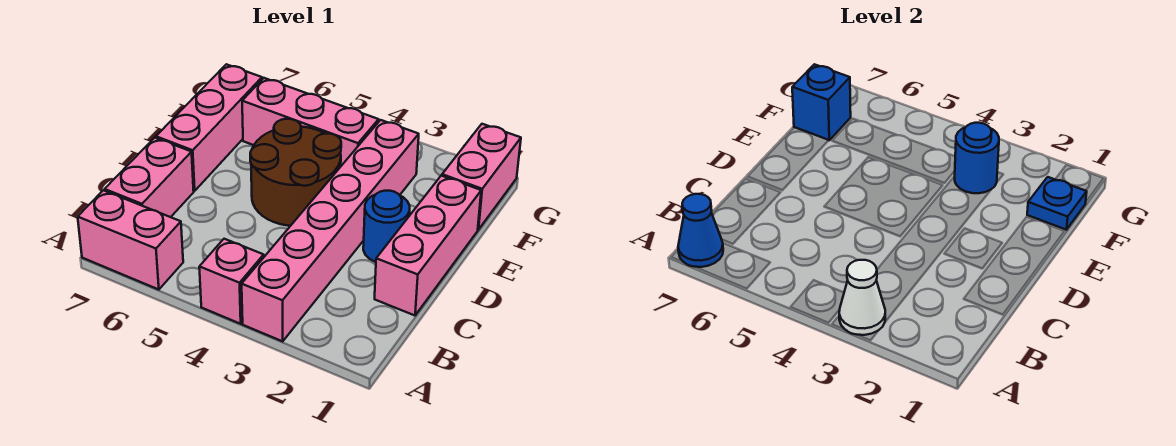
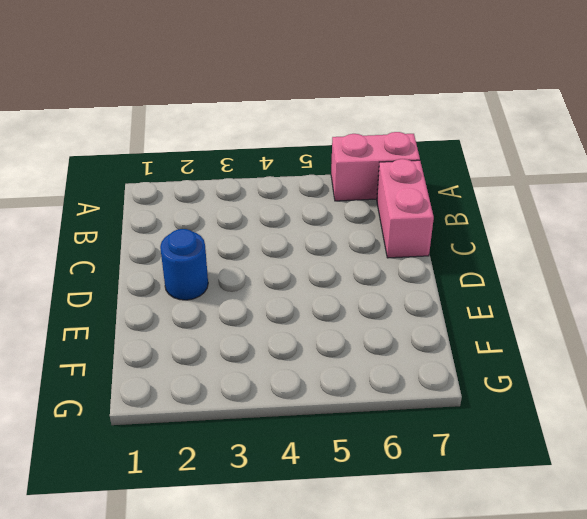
none -> pink 1x6 brick [242,120,419,341]
none -> pink 1x1 brick [199,239,264,324]
none -> pink 1x3 brick [375,176,481,315]

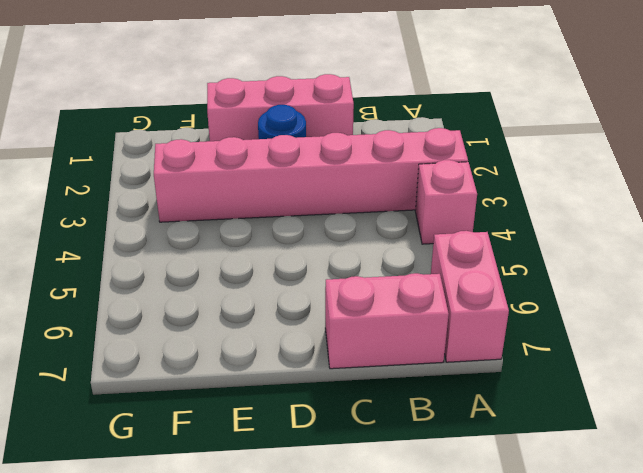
none -> brown 2x2 round brick [250,119,341,226]
none -> pink 1x3 brick [156,64,262,191]
none -> pink 1x2 brick [442,124,521,230]

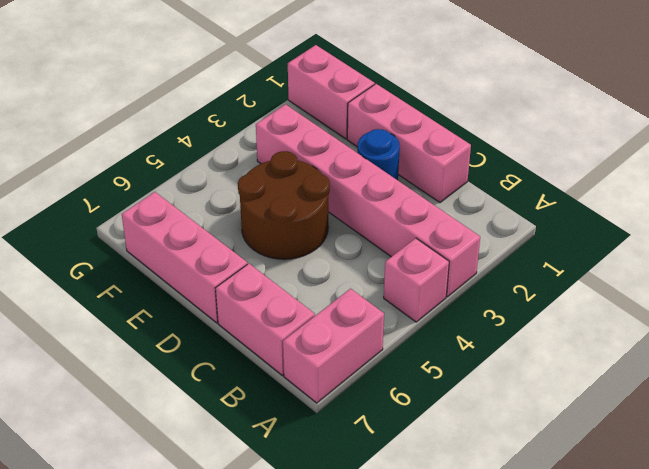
none -> pink 1x3 brick [242,78,379,166]
none -> white 1x1 cone [839,260,885,335]
none -> blue 1x1 cone [678,194,723,267]

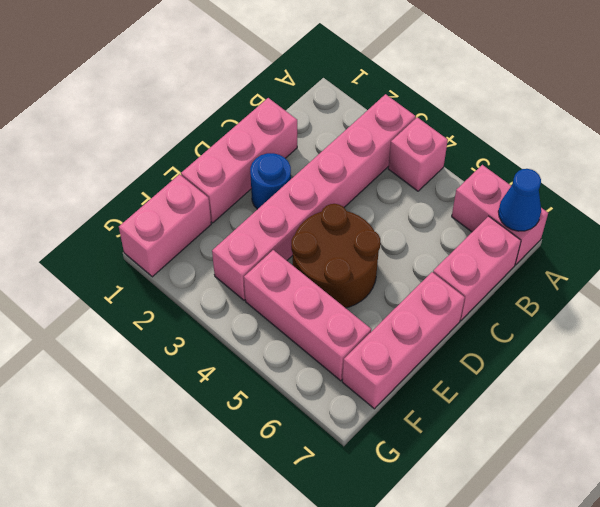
none -> white 1x1 cone [839,260,885,335]
none -> blue 1x1 plate [1027,177,1087,230]
none -> blue 1x1 round brick [955,123,999,193]

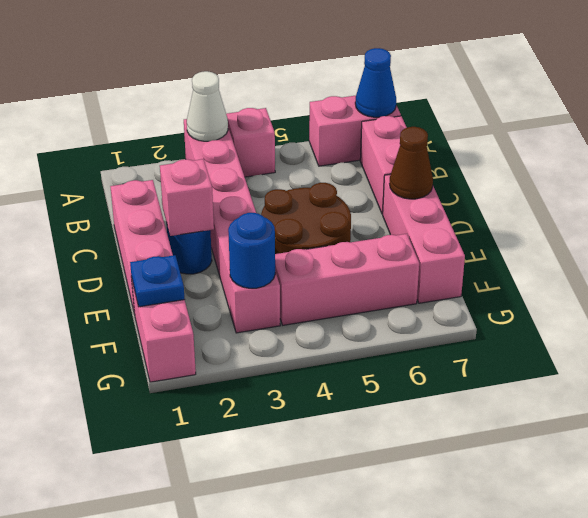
pink 1x1 brick [160,159,214,236] -> none
brown 1x1 cone [390,127,433,199] -> none
none -> blue 1x1 brick [792,64,851,140]

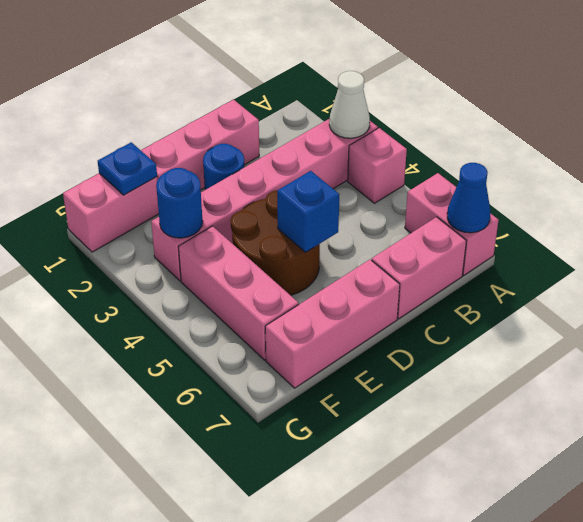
blue 1x1 brick [277,171,340,252] -> blue 1x1 brick moved to [792,64,851,140]

